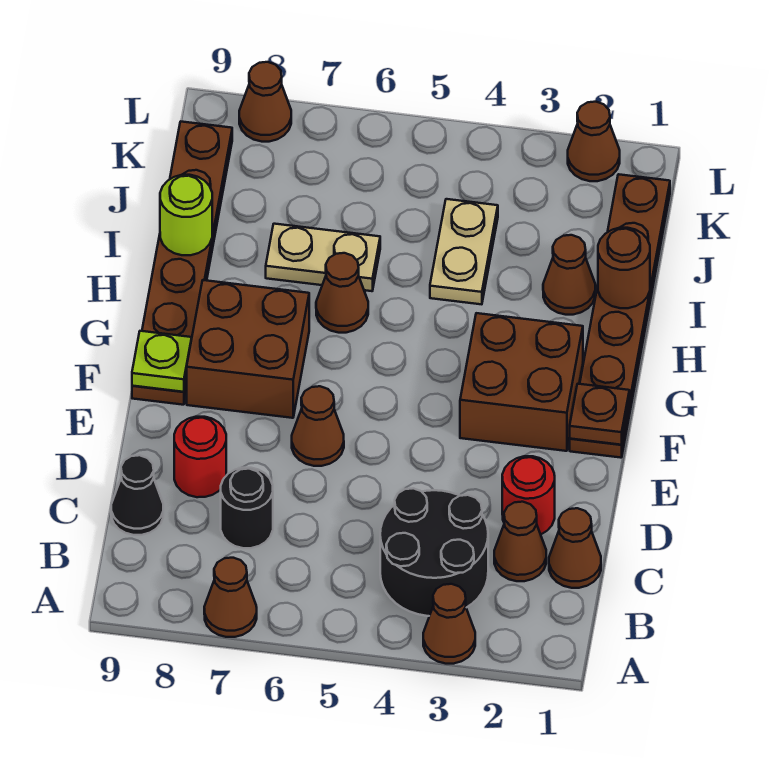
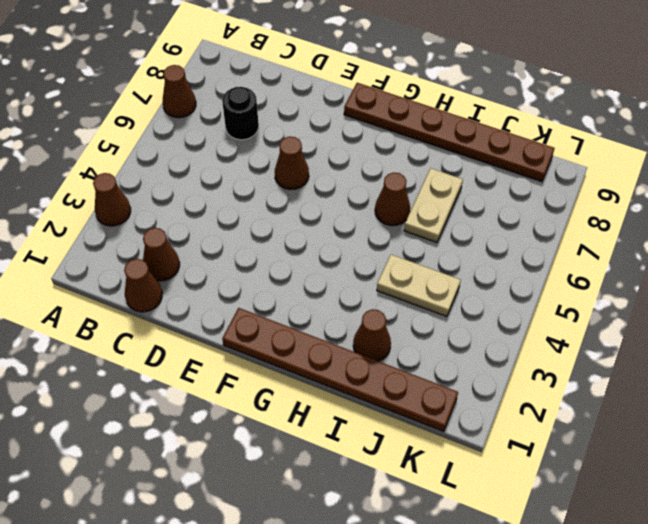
none -> black 2x2 round brick [380,488,488,616]
none -> black 1x1 cone [111,455,163,535]
none -> red 1x1 round brick [502,456,555,534]

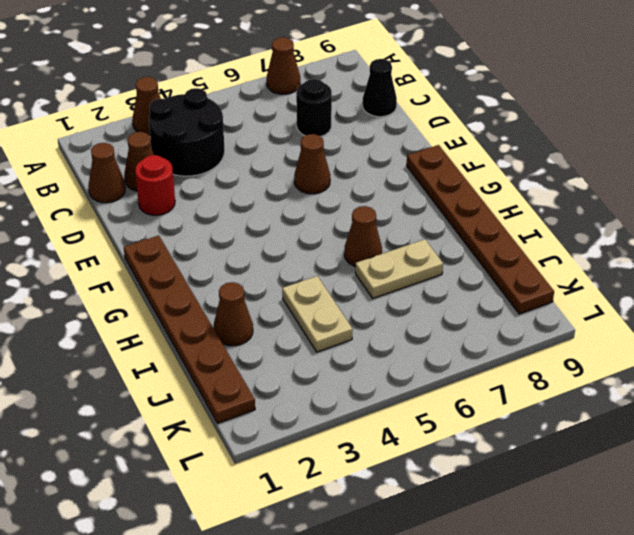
none -> red 1x1 round brick [174,417,226,497]
none -> brown 2x2 brick [460,313,583,451]
none -> brown 2x2 brick [186,280,309,418]

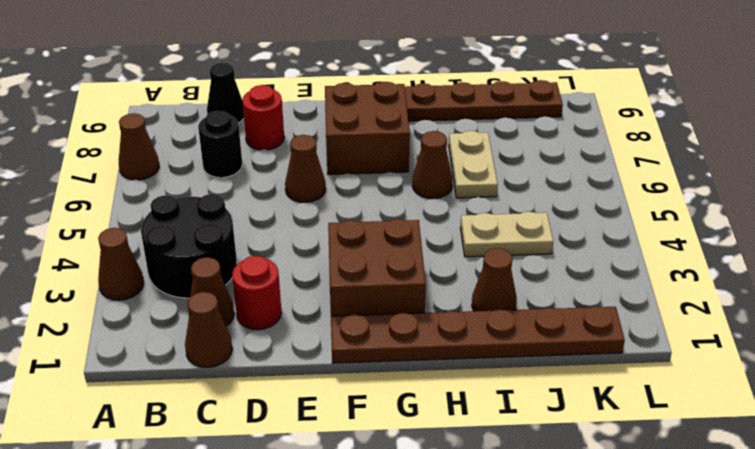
none -> brown 1x1 cone [568,102,620,181]
none -> brown 1x1 cone [239,62,291,142]
none -> brown 1x1 plate [570,384,629,445]

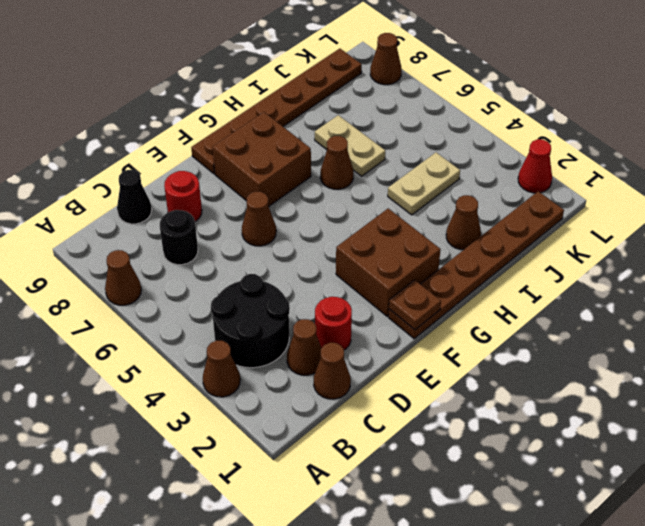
red 1x1 cone [518,139,552,193] -> brown 1x1 cone [568,102,620,181]
none -> lime 1x1 plate [132,331,192,392]
none -> brown 1x1 round brick [598,228,650,308]
none -> lime 1x1 round brick [160,175,212,255]

